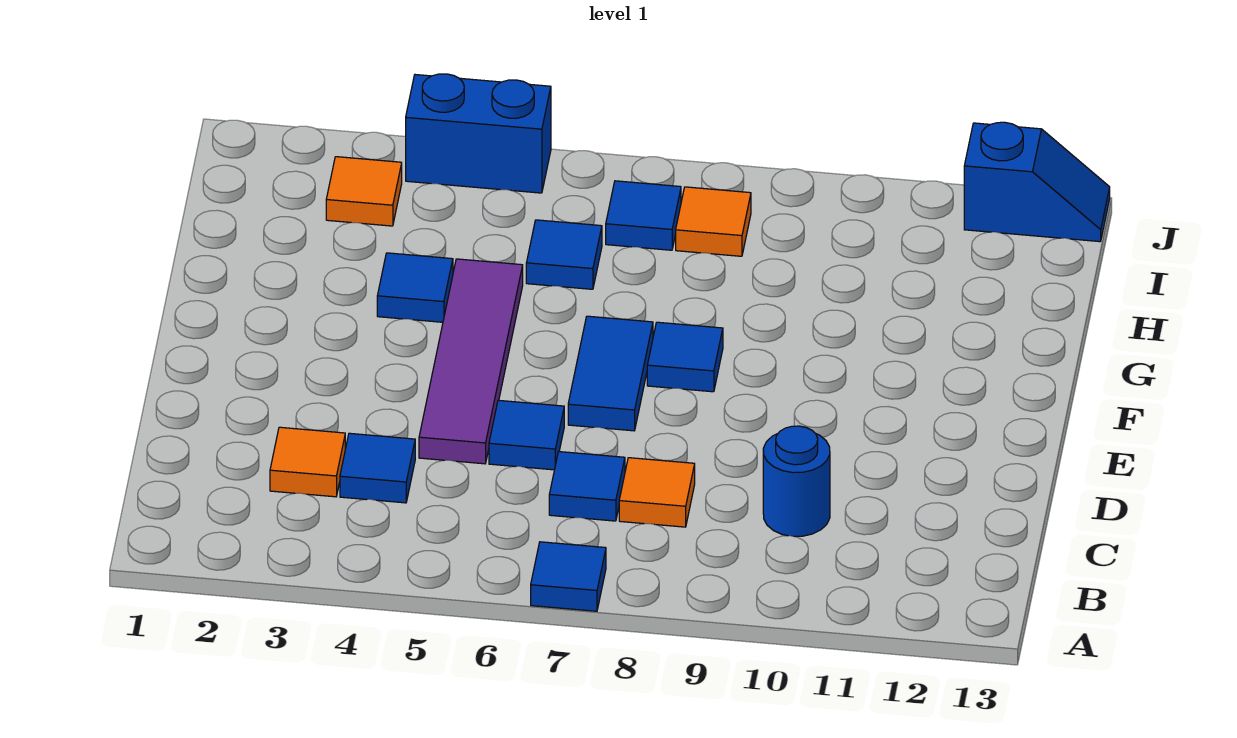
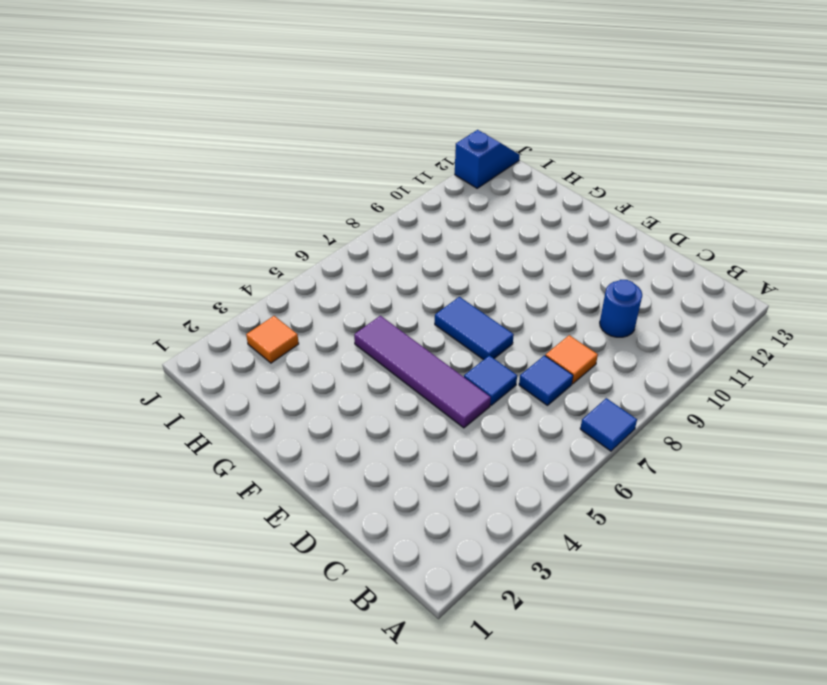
none -> orange 1x1 tile [270,427,345,497]
none -> blue 1x1 tile [340,433,415,503]
none -> blue 1x1 tile [647,322,723,392]

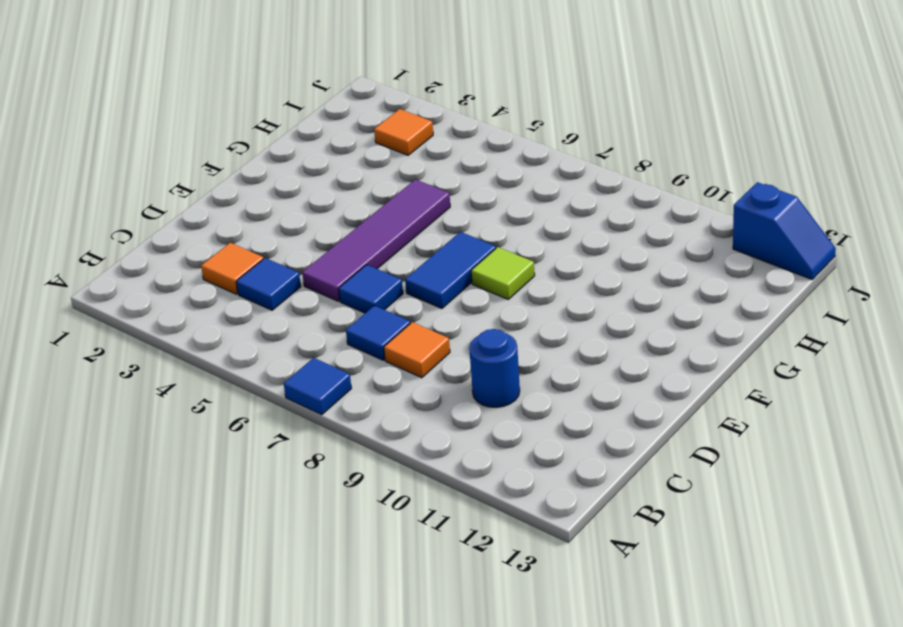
lime 1x1 tile [471,247,535,299] -> blue 1x1 tile [647,322,723,392]
none -> blue 1x1 tile [377,253,453,322]
none -> blue 1x1 tile [526,220,602,289]
none -> blue 1x1 tile [606,181,681,250]

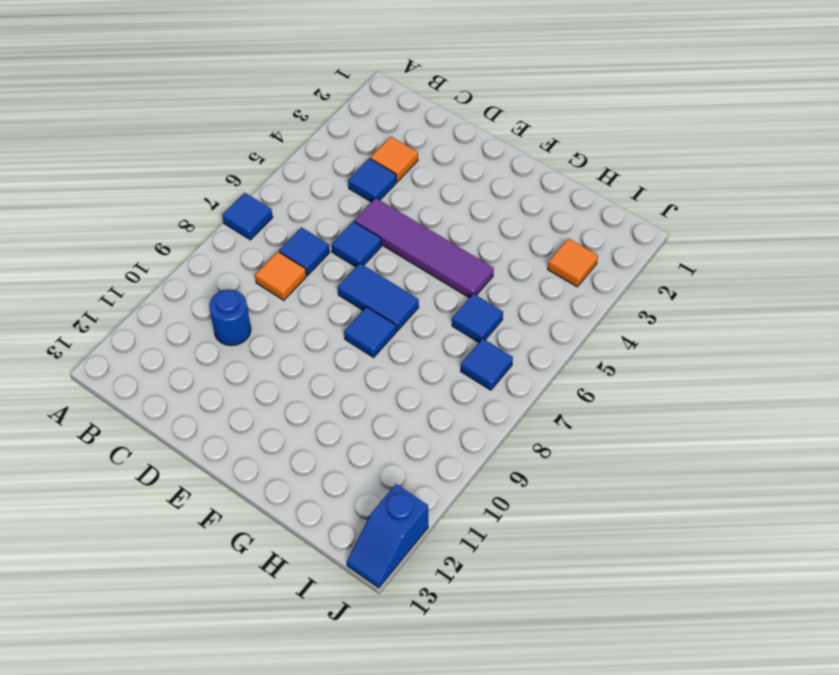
none -> blue 1x1 tile [377,253,453,322]
none -> orange 1x1 tile [676,187,751,256]
none -> blue 1x2 brick [406,74,551,193]

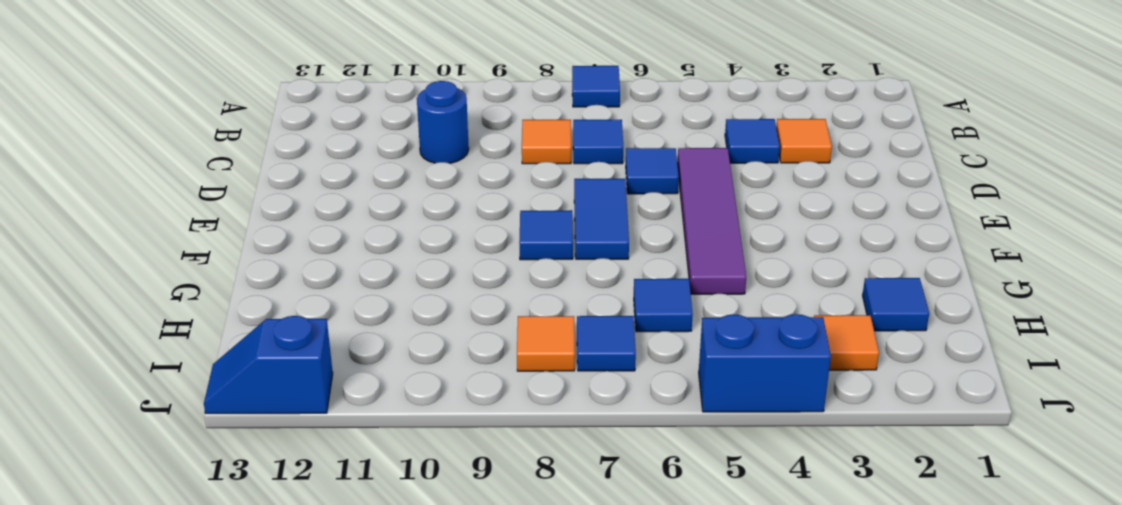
blue 1x1 tile [863,278,929,331] -> blue 1x1 tile moved to [377,253,453,322]

